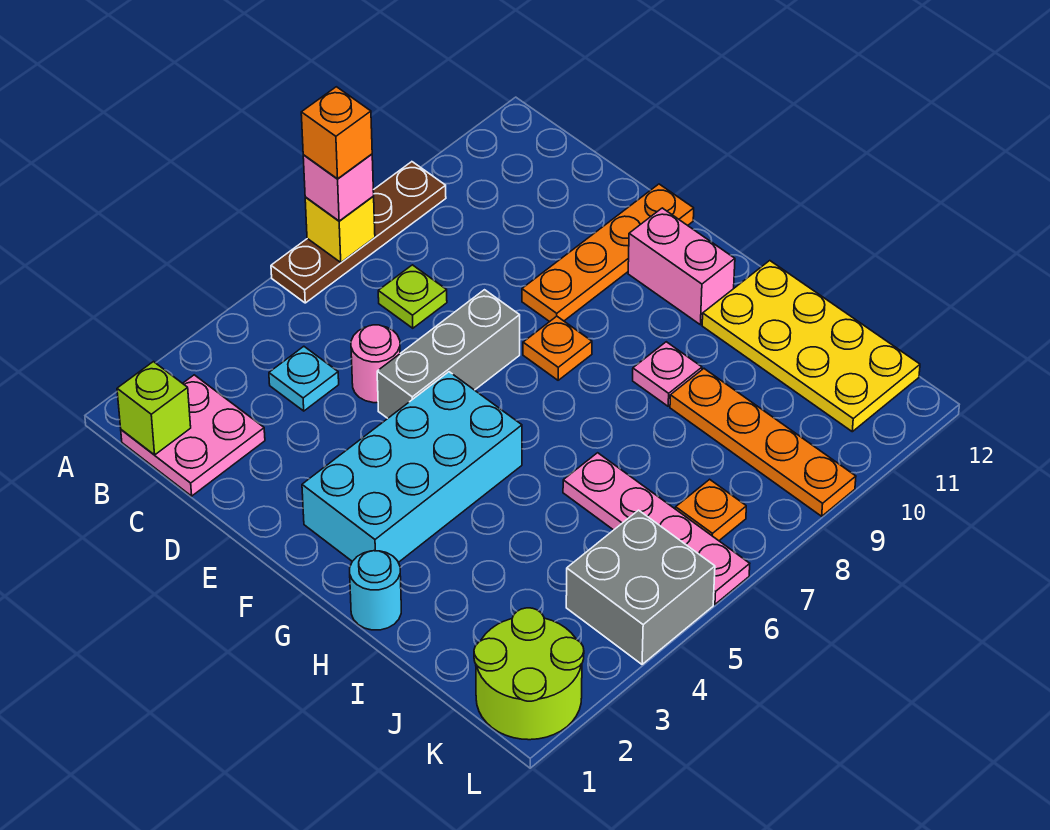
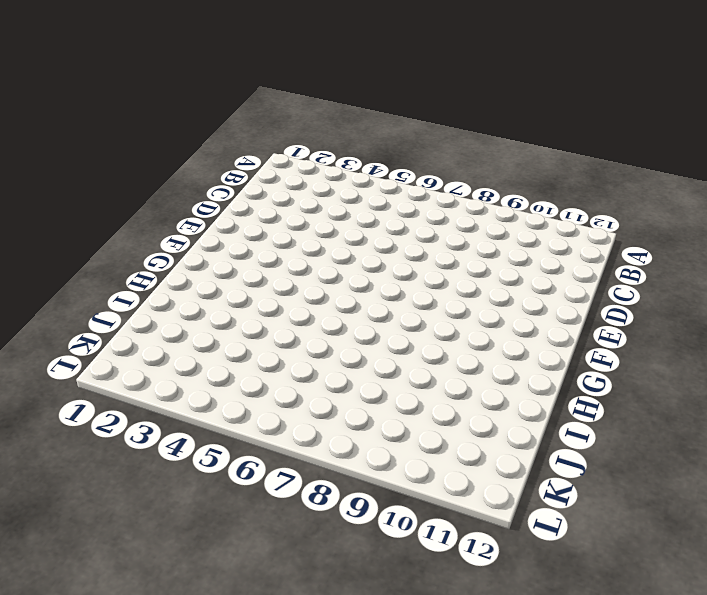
none -> brown 1x4 plate [271,162,446,303]
none -> pink 2x2 plate [121,375,265,496]
none -> cyan 1x1 plate [269,346,339,411]

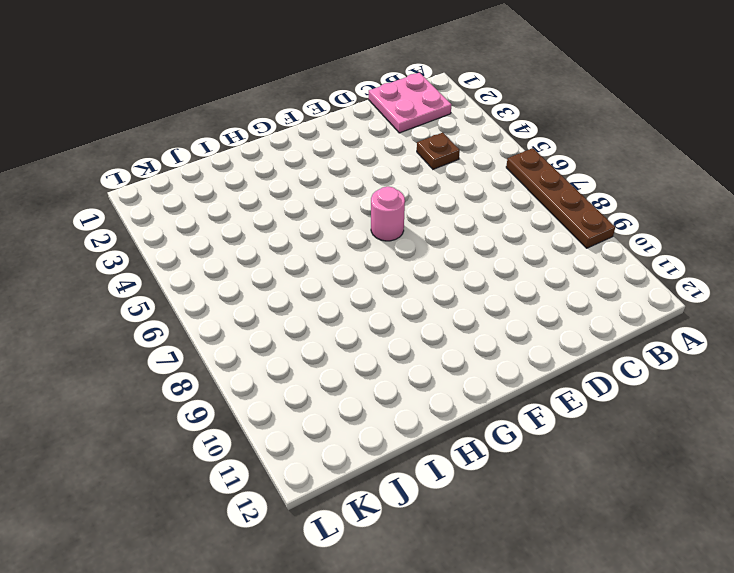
brown 1x1 plate [417,132,460,169] -> cyan 1x1 plate [269,346,339,411]
pink 1x1 round brick [371,187,405,241] -> pink 1x1 round brick moved to [351,325,400,403]
none -> lime 1x1 plate [378,265,447,328]
none -> grey 1x3 brick [377,290,520,418]
none -> orange 1x4 plate [522,184,694,322]

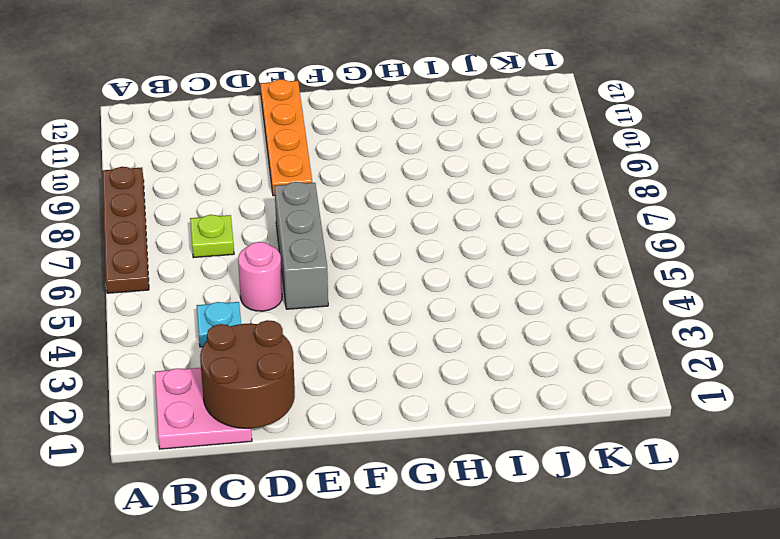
brown 2x2 round brick [200,320,295,428] -> none
none -> cyan 2x4 brick [302,372,522,563]
none -> orange 1x1 plate [523,316,592,380]
none -> pink 1x2 brick [628,208,735,325]

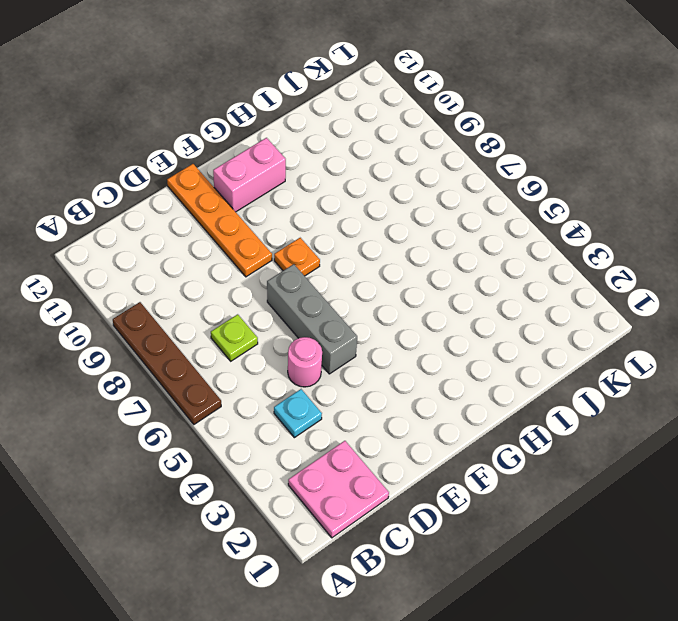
none -> cyan 2x4 brick [302,372,522,563]
none -> cyan 1x1 round brick [350,551,401,630]
none -> pink 1x1 plate [633,342,702,406]

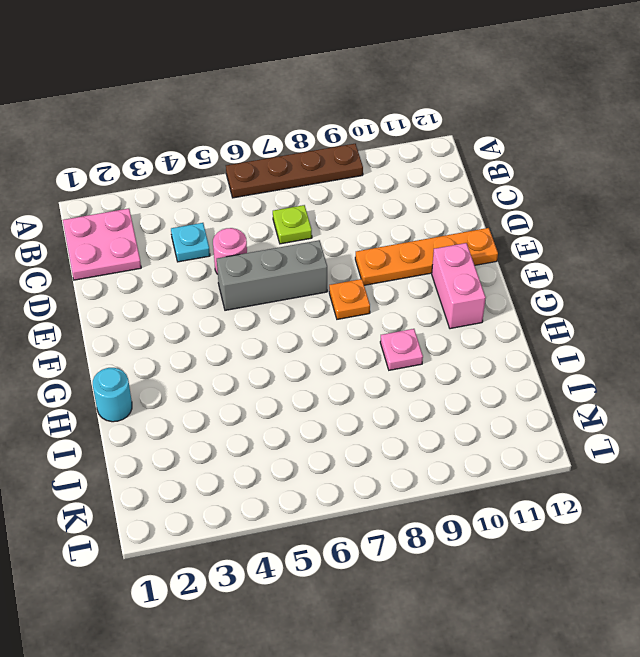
none -> cyan 2x4 brick [302,372,522,563]
none -> yellow 2x4 plate [702,261,920,432]
none -> pink 1x4 plate [563,453,750,604]

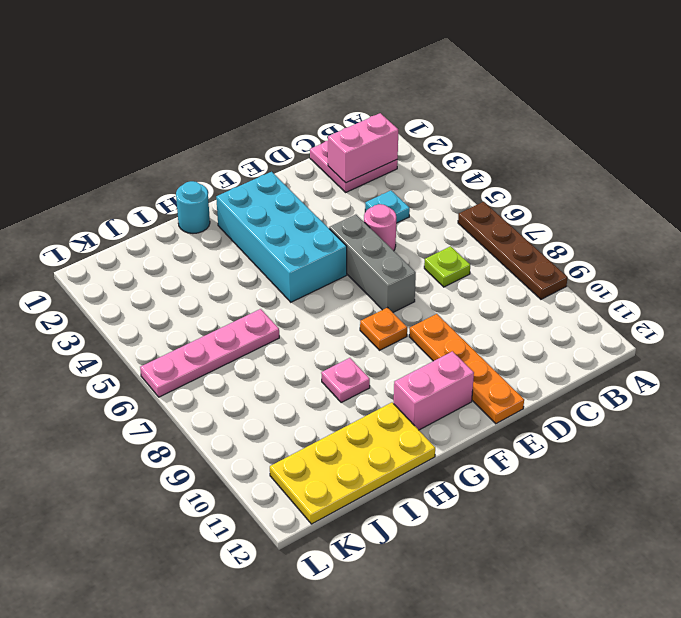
pink 1x2 brick [328,113,398,183] -> none
none -> orange 1x4 plate [670,369,856,516]
none -> lime 2x2 round brick [474,608,584,740]
none -> grey 2x2 brick [566,510,715,664]

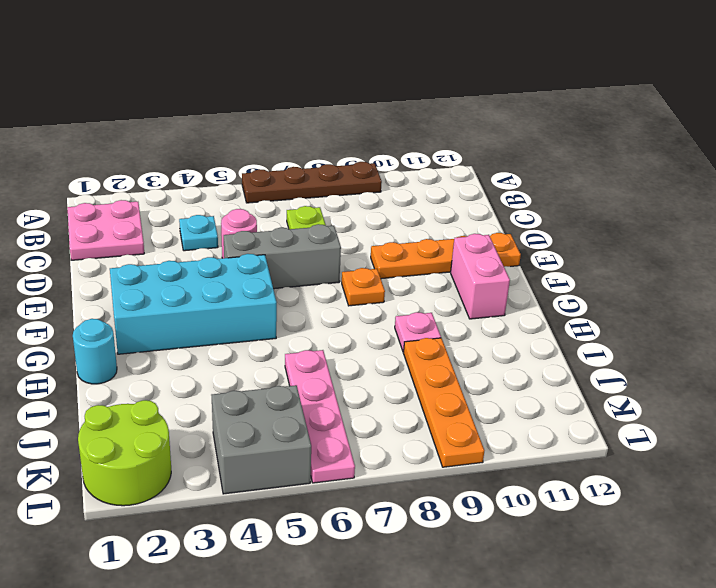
none -> yellow 2x4 plate [702,261,920,432]
none -> orange 1x1 plate [676,479,746,541]
none -> yellow 1x1 brick [305,197,375,262]

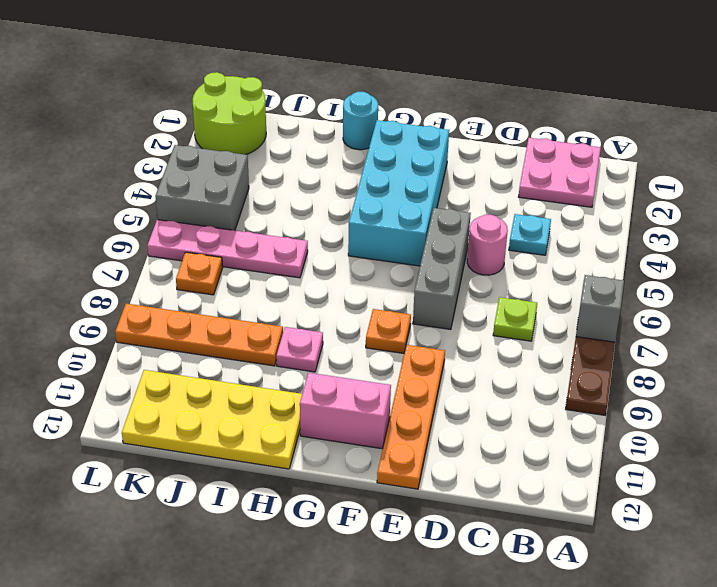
grey 1x1 brick [576,275,624,342] -> yellow 1x1 brick [305,197,375,262]
none -> lime 1x1 brick [117,362,191,455]
none -> pink 1x1 brick [303,154,374,221]
none -> orange 1x1 brick [301,87,372,179]

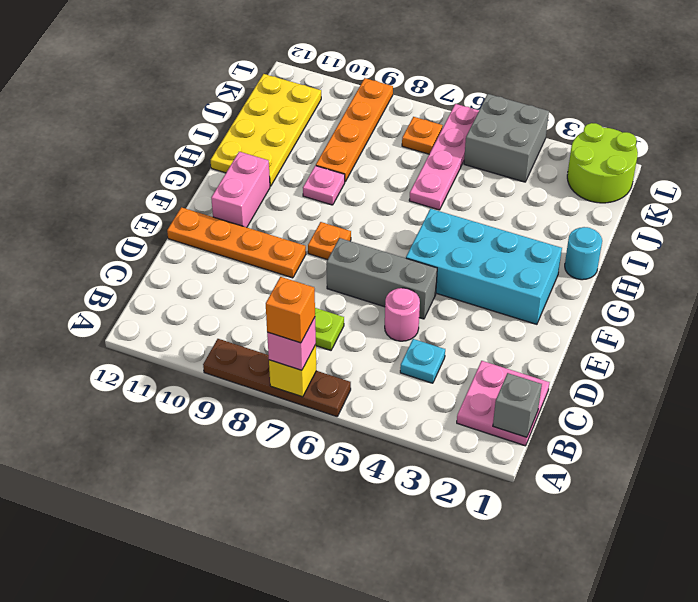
grey 1x1 brick [493,373,542,437] -> lime 1x1 brick [117,362,191,455]

